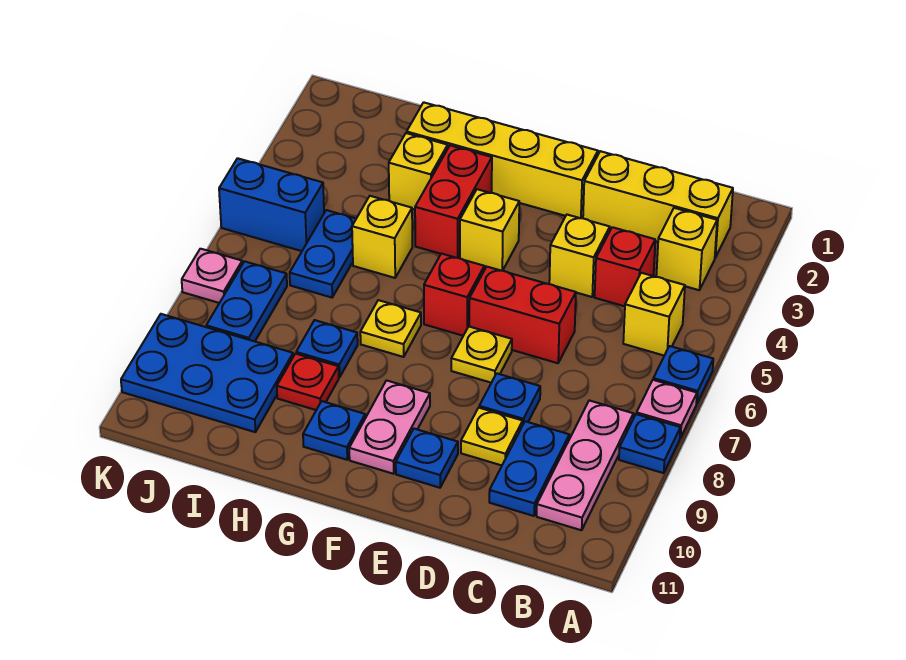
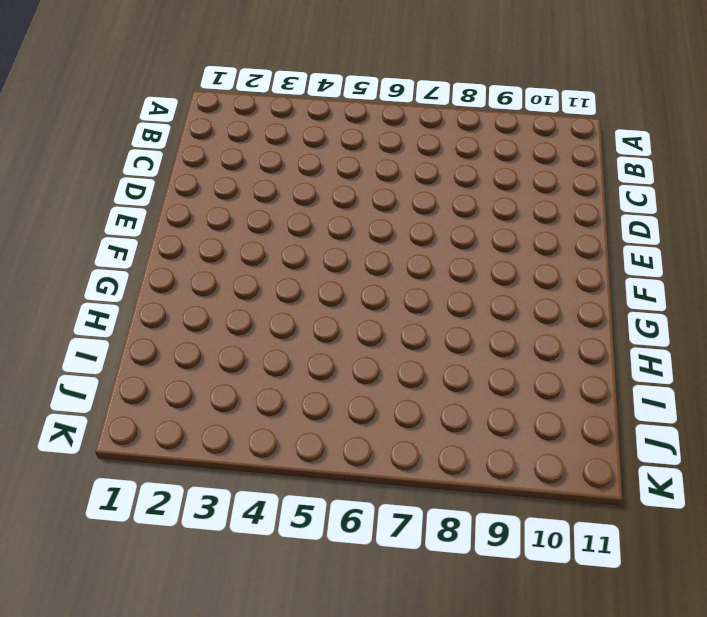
none -> blue 1x1 plate [653,346,713,404]
none -> pink 1x1 plate [637,380,697,438]
none -> blue 1x1 plate [619,414,680,473]
none -> yellow 1x3 brick [583,151,733,258]

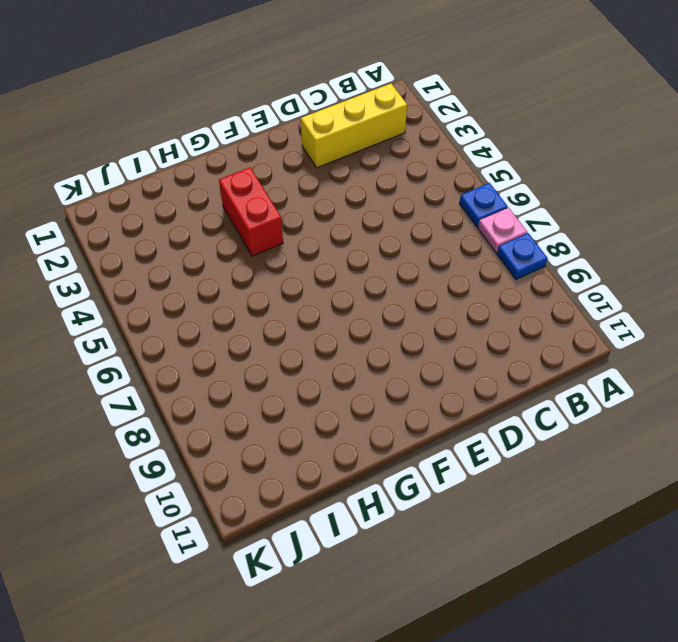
none -> yellow 1x1 brick [656,208,717,290]
none -> yellow 1x1 brick [623,273,685,356]
none -> pink 1x3 plate [537,400,633,530]
none -> red 1x1 brick [595,227,655,306]

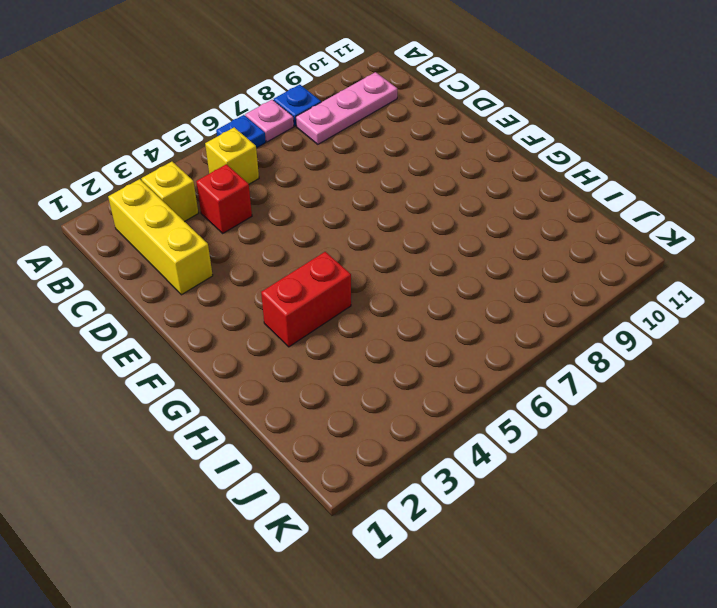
none -> blue 1x2 plate [489,421,569,516]
none -> yellow 1x1 brick [549,215,610,297]
none -> red 1x2 brick [469,267,576,363]
none -> blue 1x1 plate [479,373,540,424]

